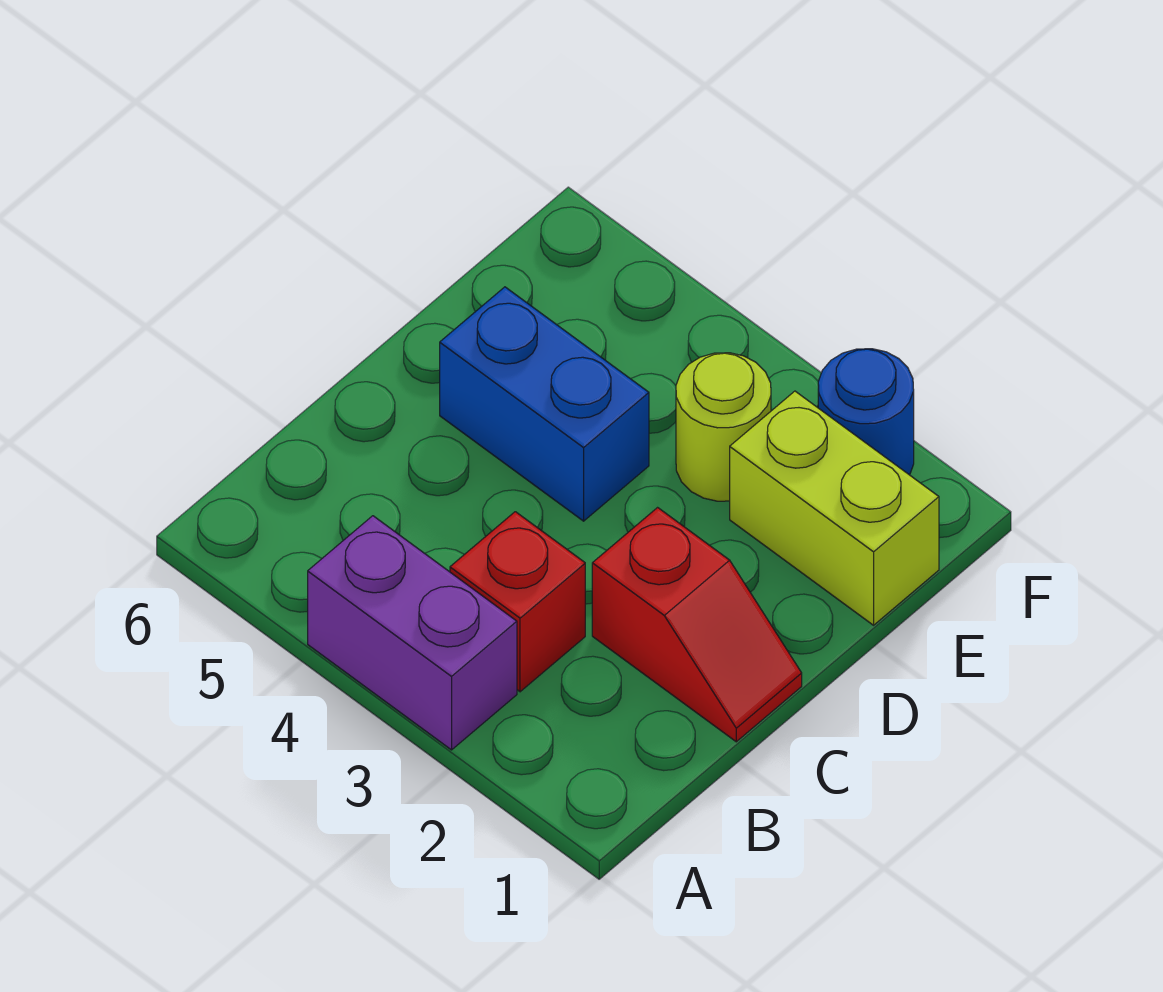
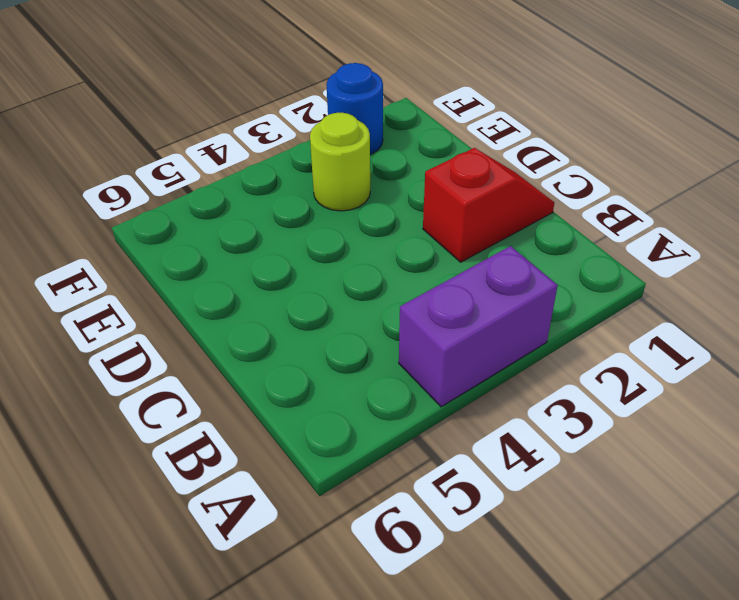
none -> red 1x1 brick [450,512,585,692]
none -> blue 1x2 brick [440,287,649,521]

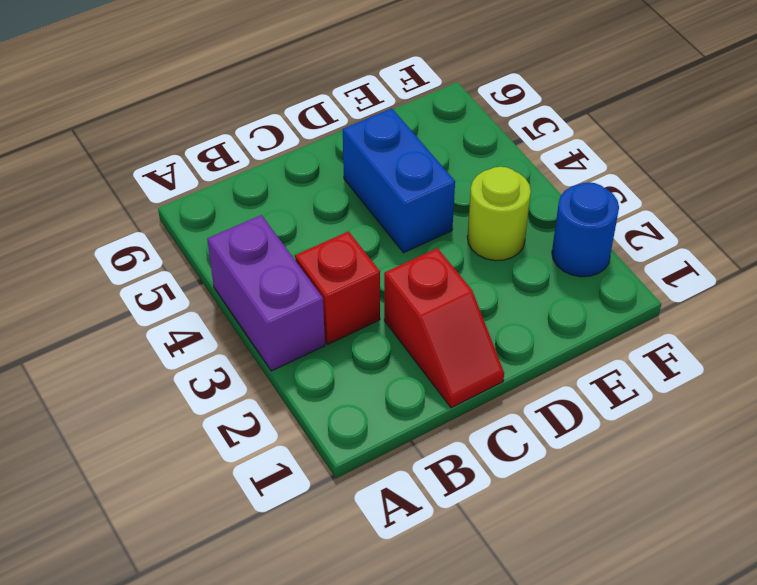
none -> lime 1x2 brick [730,391,939,625]

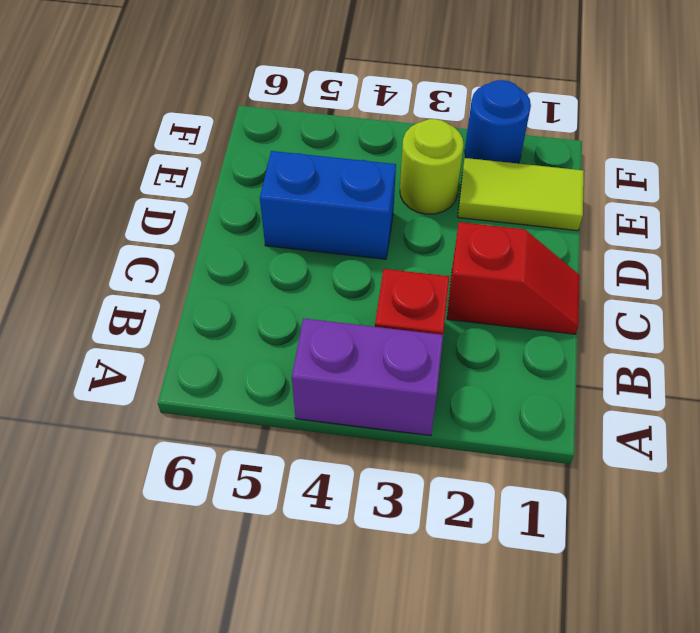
lime 1x2 tile [458,158,584,231] -> lime 1x2 brick [730,391,939,625]

